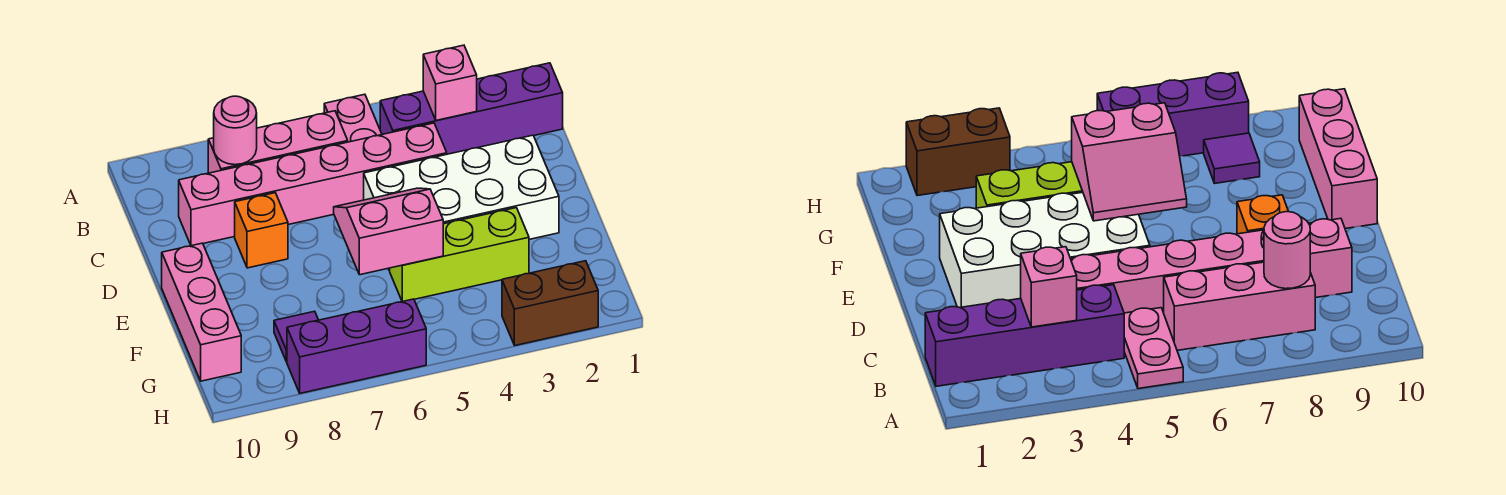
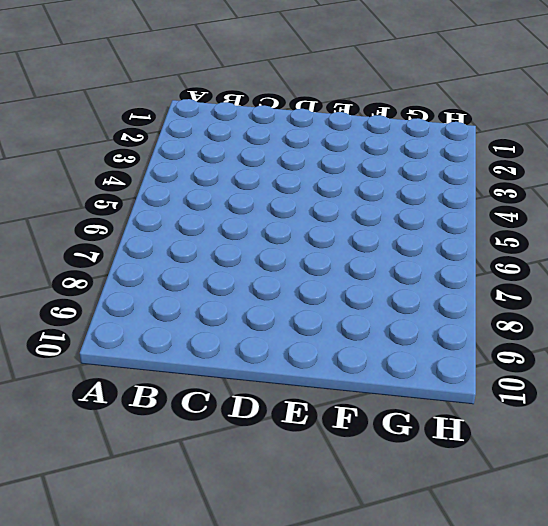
none -> pink 1x2 plate [324,94,382,142]
none -> purple 1x4 brick [380,63,563,154]
none -> pink 1x3 brick [208,111,348,173]

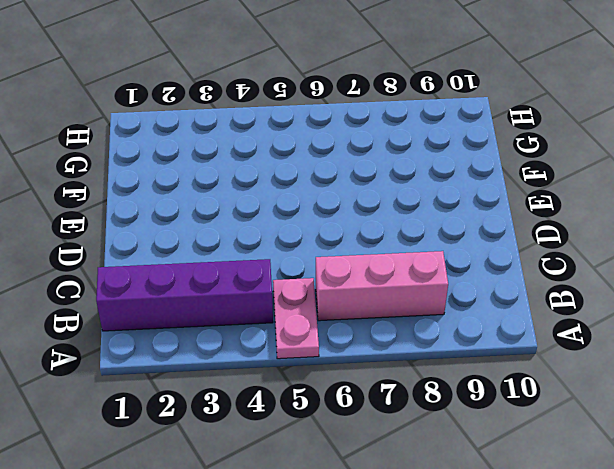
none -> pink 1x6 brick [179,123,447,246]
none -> white 2x4 brick [364,135,559,271]
none -> orange 1x1 brick [235,193,288,268]

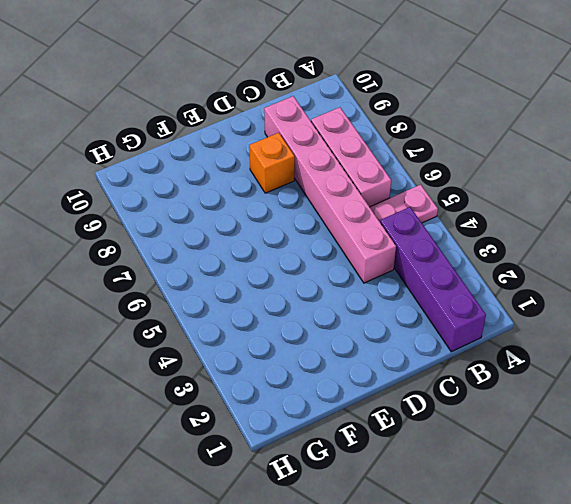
none -> white 2x4 brick [364,135,559,271]
none -> pink 1x3 brick [162,243,241,381]
none -> lime 1x3 brick [390,208,529,301]

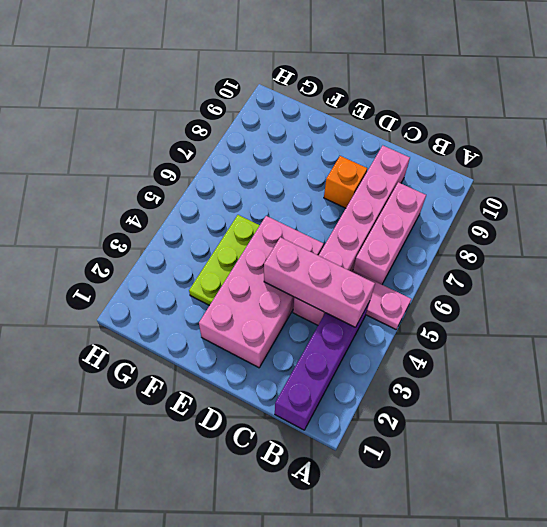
pink 1x3 brick [264,237,375,327] -> pink 1x3 brick moved to [162,243,241,381]
pink 2x4 brick [199,216,324,368] -> white 2x4 brick [364,135,559,271]
lime 1x3 plate [189,215,260,305] -> lime 1x3 brick [390,208,529,301]
none -> purple 1x1 tile [274,311,318,362]
none -> brown 1x2 brick [502,261,598,345]
none -> purple 1x3 brick [287,299,426,393]

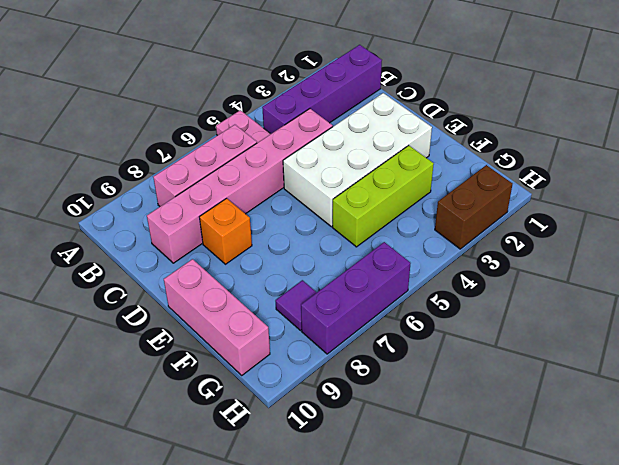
none -> pink 1x1 brick [423,45,477,121]
none -> pink 1x1 round brick [214,96,257,165]
none -> pink 2x2 slope [334,188,443,275]

